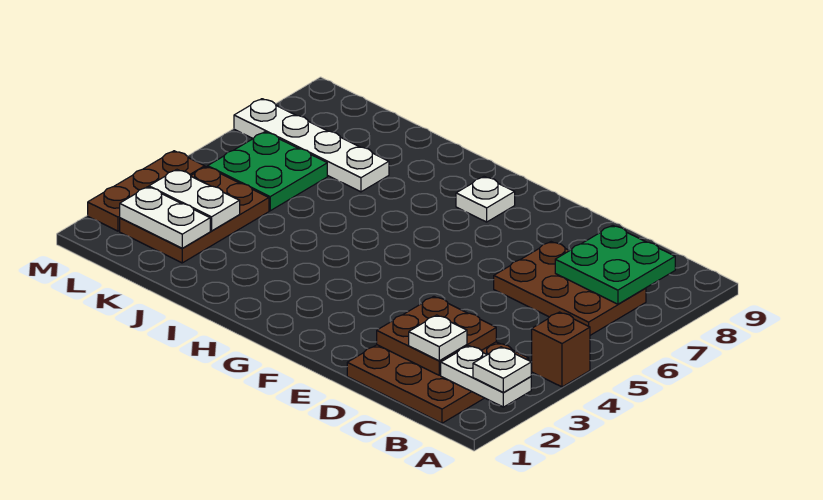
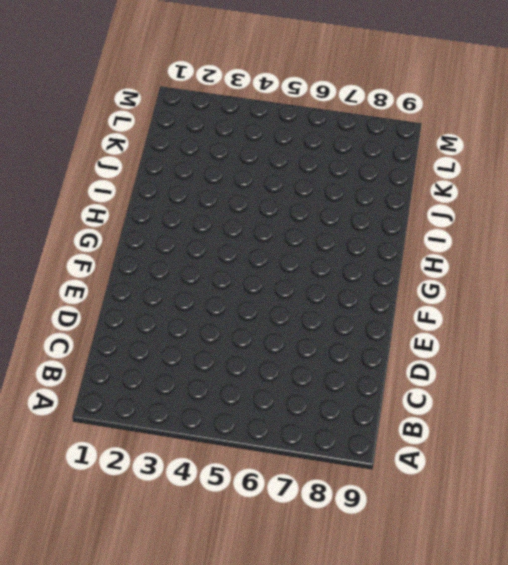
none -> brown 1x1 brick [532,312,590,387]
none -> brown 3x3 plate [347,342,529,423]
none -> brown 2x3 plate [494,242,646,335]

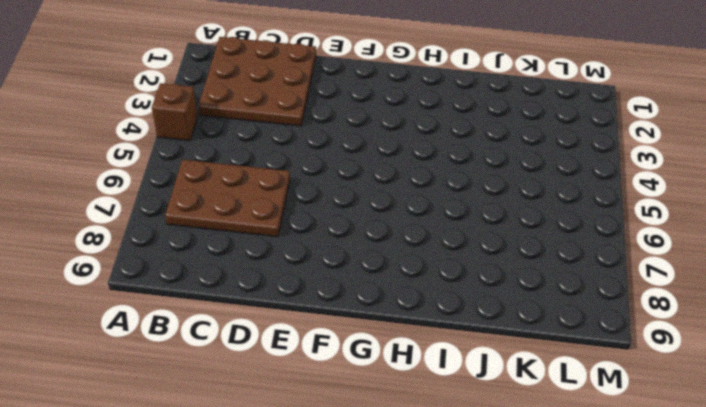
none -> white 1x1 plate [456,177,515,222]
none -> white 1x4 plate [234,99,389,192]
none -> brown 2x3 plate [120,167,269,263]

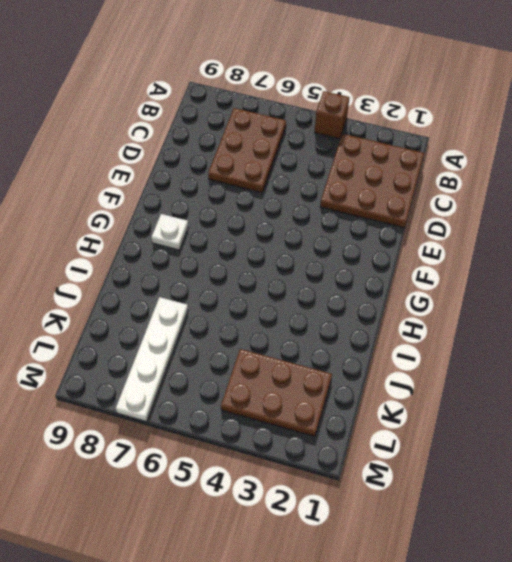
none -> green 2x2 plate [208,132,327,211]
none -> brown 1x3 plate [88,151,205,231]
none -> white 1x2 plate [441,346,531,407]

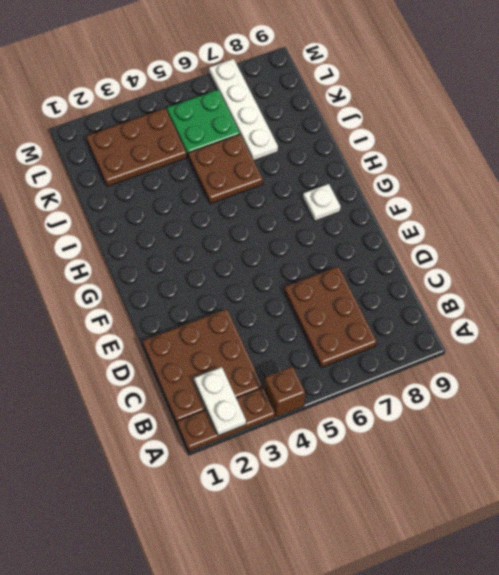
brown 1x3 plate [177,388,275,452] -> brown 1x3 plate moved to [88,151,205,231]
brown 2x2 plate [188,134,263,204] -> brown 2x2 plate moved to [377,297,496,375]
none -> green 2x2 plate [555,225,675,304]
none -> white 1x2 plate [120,187,210,248]
none -> white 1x2 plate [149,170,240,231]

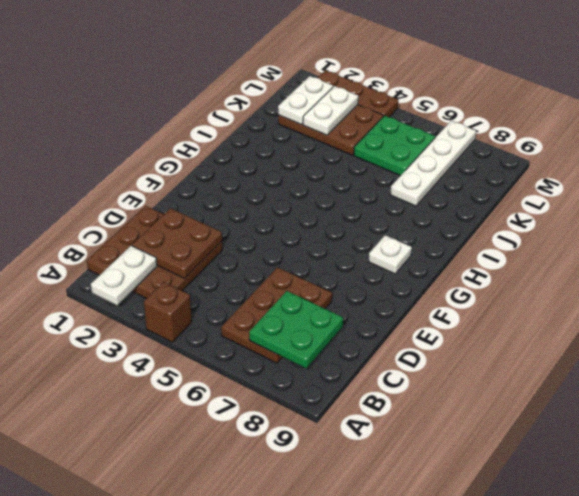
none -> white 1x1 plate [473,347,531,392]
none -> white 1x1 plate [409,315,467,361]

